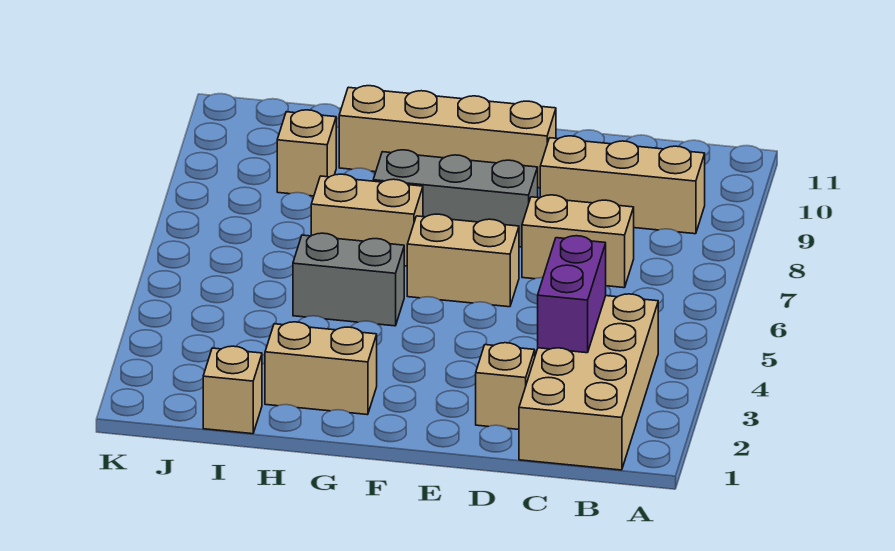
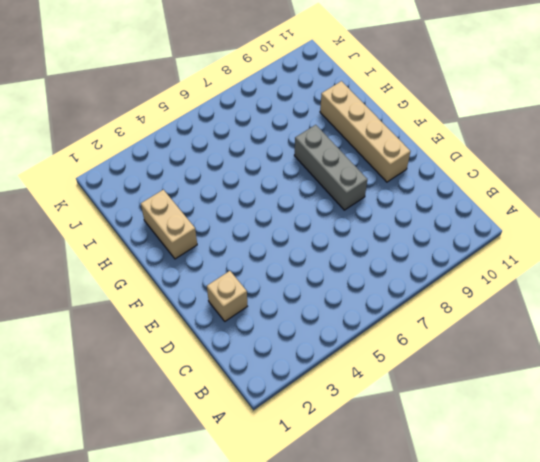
none -> tan 2x4 brick [519,294,658,470]
none -> tan 1x3 brick [540,136,705,234]
none -> tan 1x2 brick [522,195,634,288]

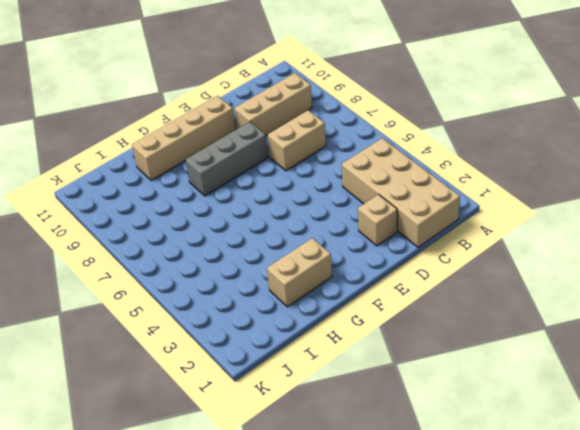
none -> tan 1x2 brick [407,214,519,307]
none -> grey 1x2 brick [293,233,404,326]
none -> tan 1x2 brick [311,174,423,266]

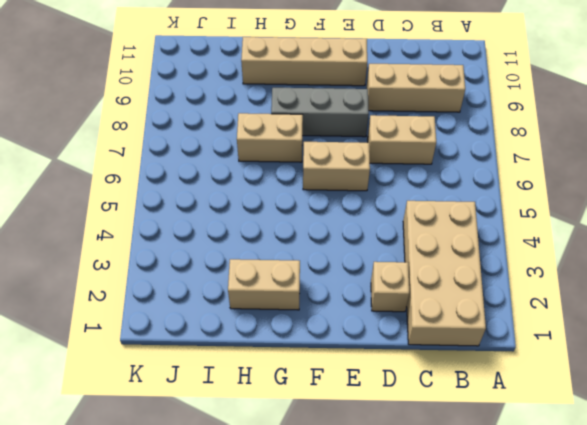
none -> grey 1x2 brick [293,233,404,326]
none -> tan 1x1 brick [203,346,262,434]
none -> tan 1x1 brick [277,110,336,196]

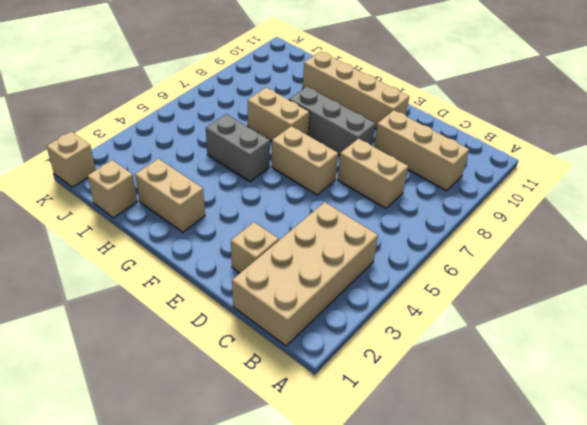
tan 1x1 brick [47,132,96,187] -> tan 1x1 brick moved to [277,110,336,196]
none -> purple 1x2 brick [538,236,606,353]

